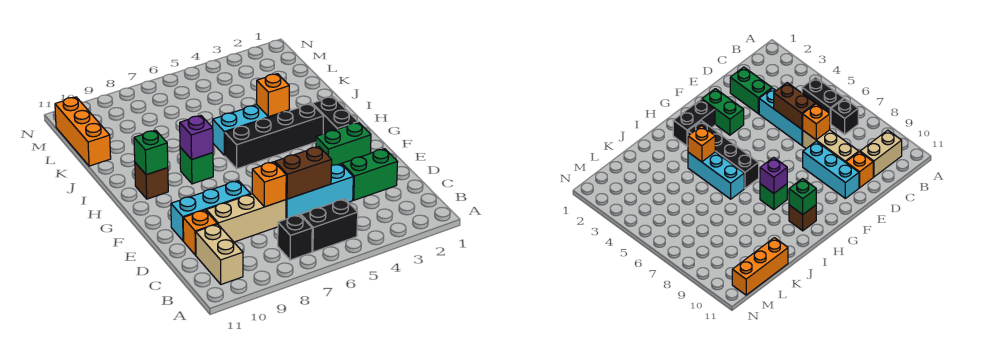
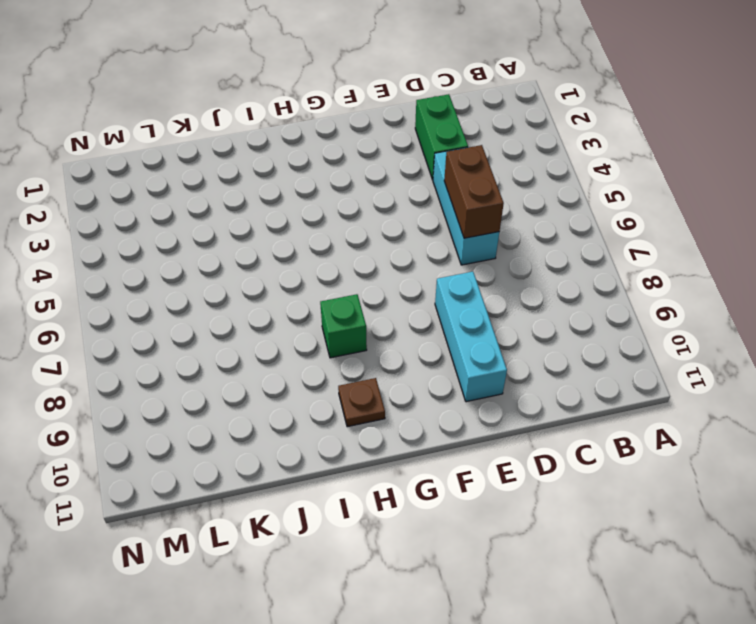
brown 1x1 plate [338,378,385,427] -> brown 1x1 brick [135,163,168,199]
none -> black 1x2 brick [301,199,358,252]
none -> black 1x1 brick [278,215,312,260]
none -> tan 1x2 brick [196,224,243,284]

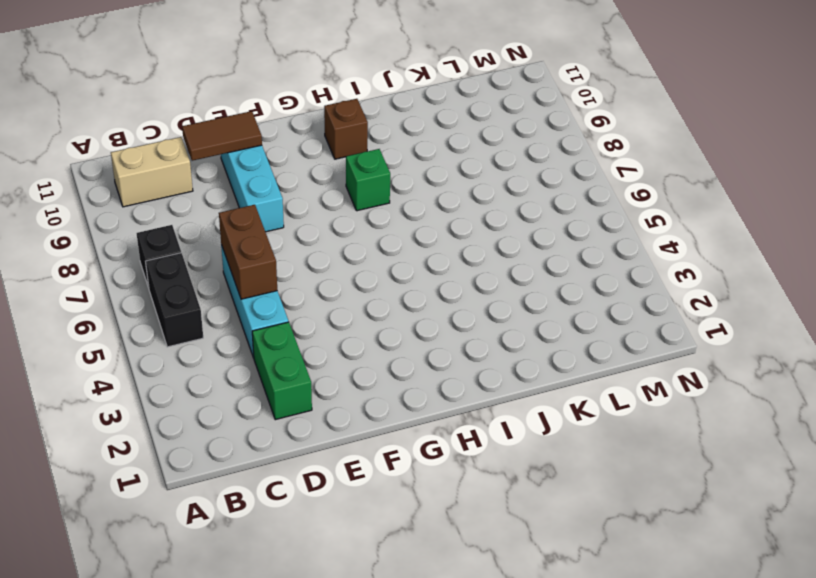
brown 1x2 tile [182,111,262,161] -> none
none -> tan 1x3 brick [206,194,286,242]
none -> orange 1x1 brick [183,210,217,255]
none -> green 1x2 brick [316,122,371,166]

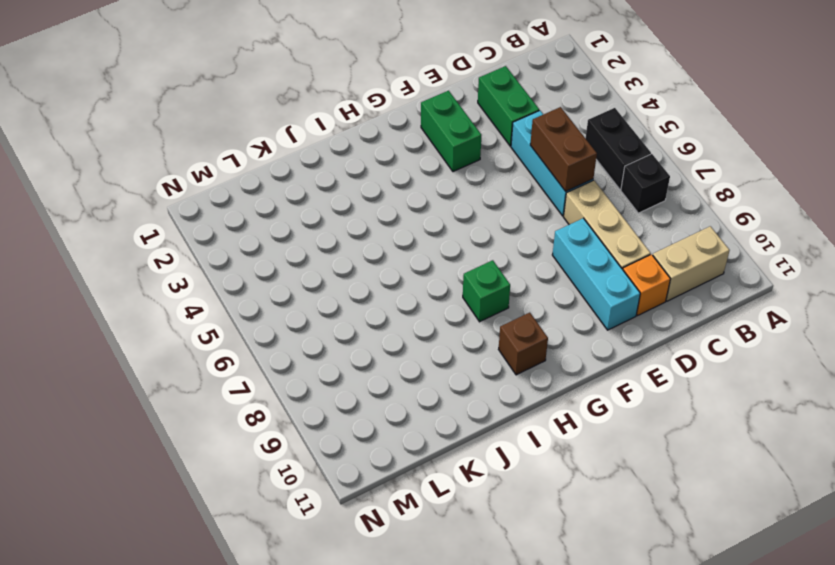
none -> black 1x2 brick [313,97,358,134]
none -> black 1x4 brick [225,104,324,169]
none -> cyan 1x3 brick [213,105,289,156]

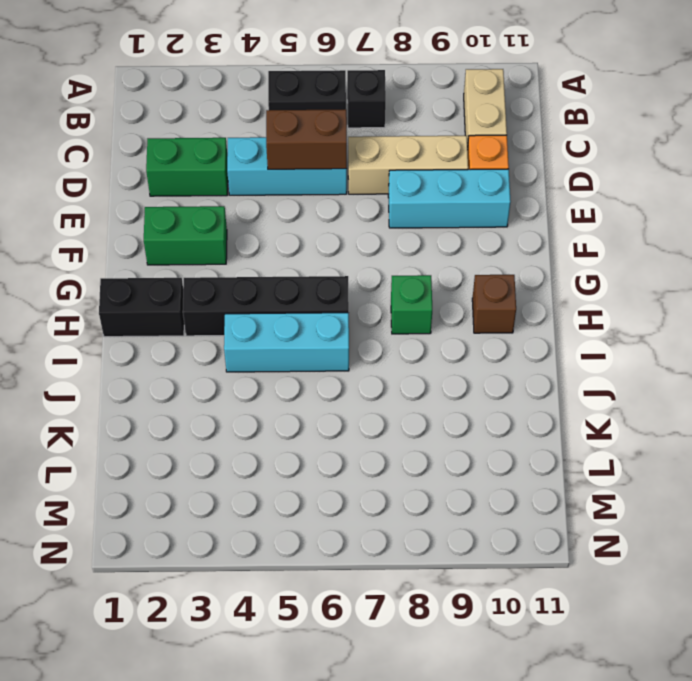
black 1x2 brick [99,278,184,337] -> black 1x2 brick turned to [313,97,358,134]
none -> orange 1x3 brick [55,97,111,166]
none -> orange 1x1 brick [252,162,286,207]
none -> purple 1x1 brick [180,116,213,159]

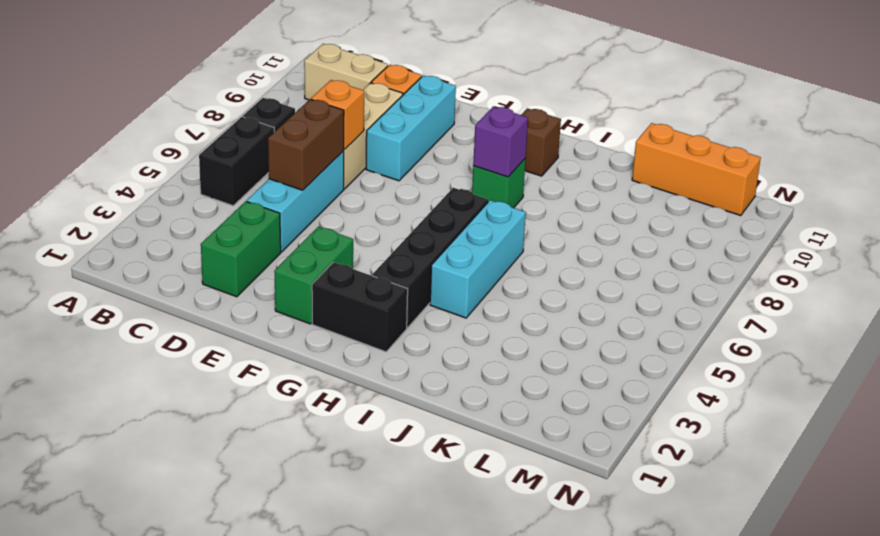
none -> green 1x1 brick [134,130,168,175]
none -> orange 1x1 brick [257,74,289,117]

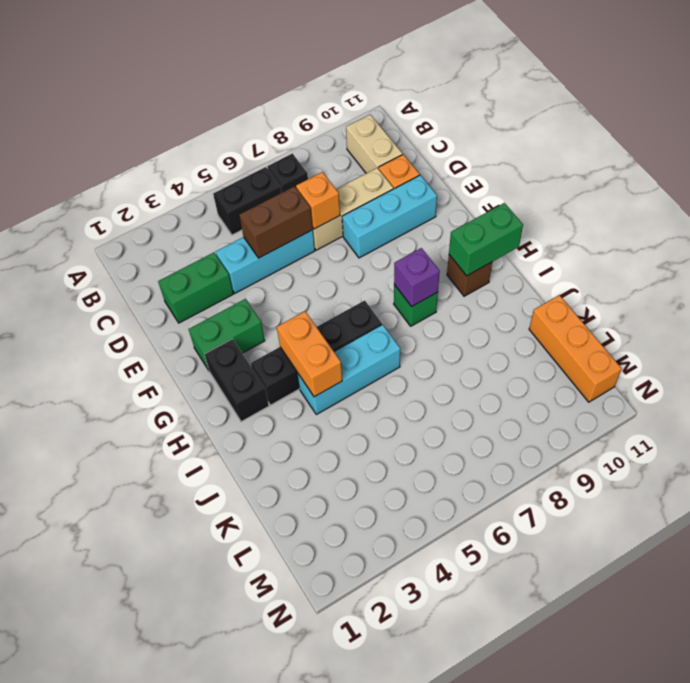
orange 1x2 brick [277,311,342,397] -> orange 1x1 brick [257,74,289,117]
green 1x2 brick [449,203,523,276] -> green 1x1 brick [134,130,168,175]

